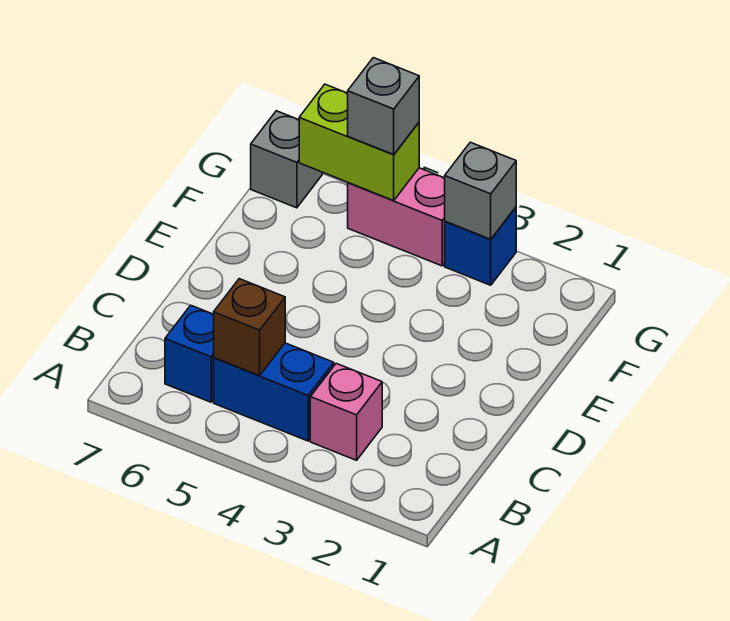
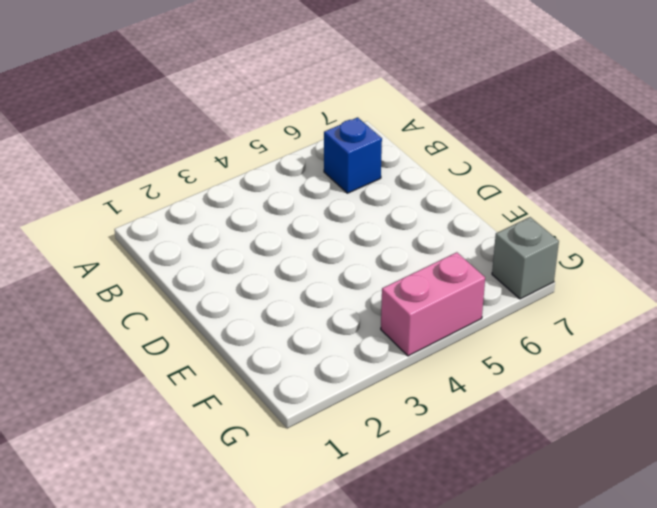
none -> pink 1x1 brick [310,363,382,460]
none -> blue 1x2 brick [214,343,334,441]

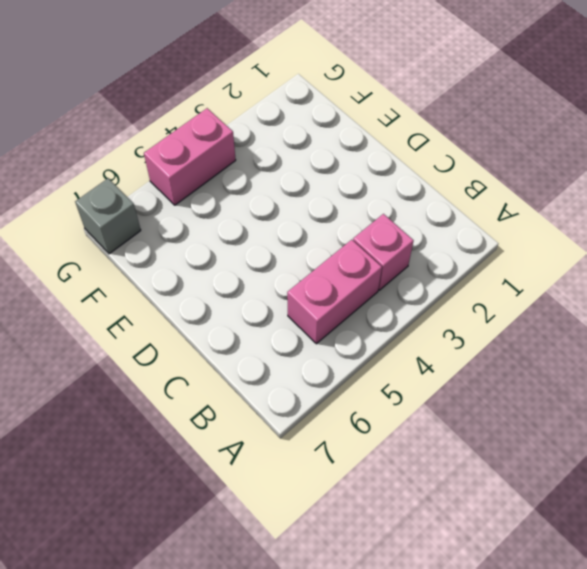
pink 1x2 brick [287,240,382,344] -> blue 1x2 brick [214,343,334,441]
none -> blue 1x1 brick [165,305,214,402]
none -> blue 1x1 brick [445,207,516,285]

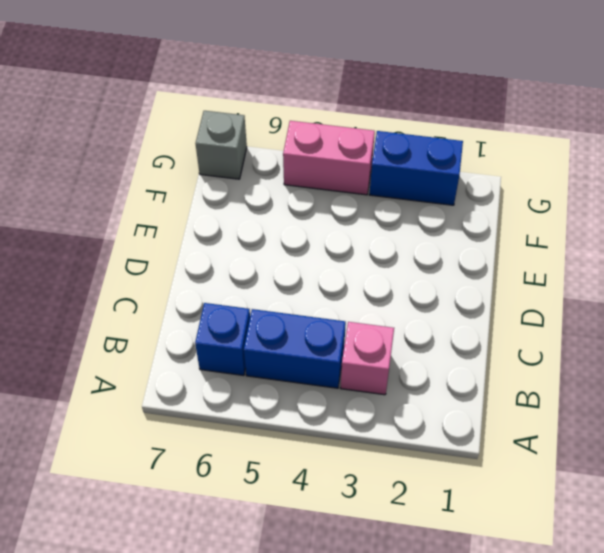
blue 1x2 brick [370,131,463,205] -> blue 1x1 brick [445,207,516,285]
none -> brown 1x1 brick [214,279,285,376]
none -> grey 1x1 brick [445,142,516,239]

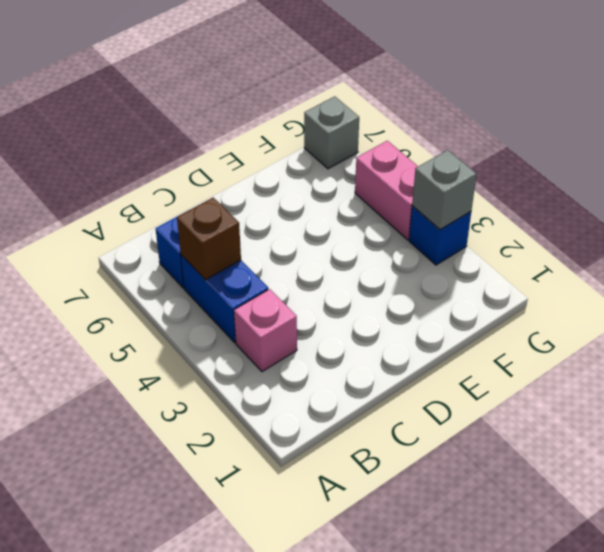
none -> lime 1x2 brick [299,84,419,201]
none -> grey 1x1 brick [348,58,419,154]

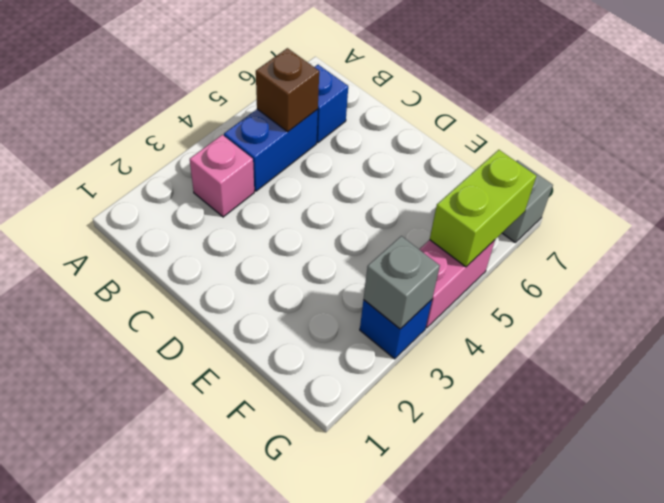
none -> grey 1x1 brick [348,58,419,154]

